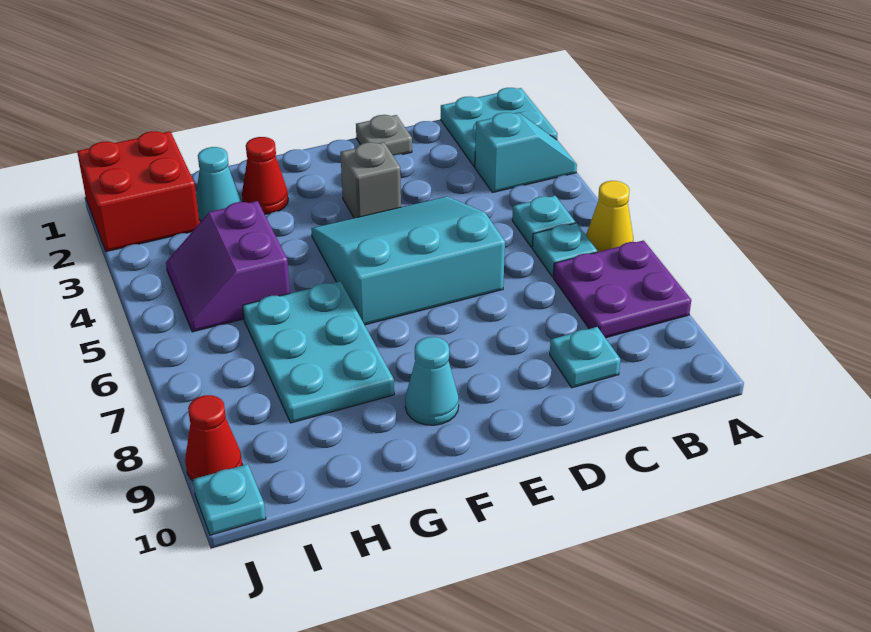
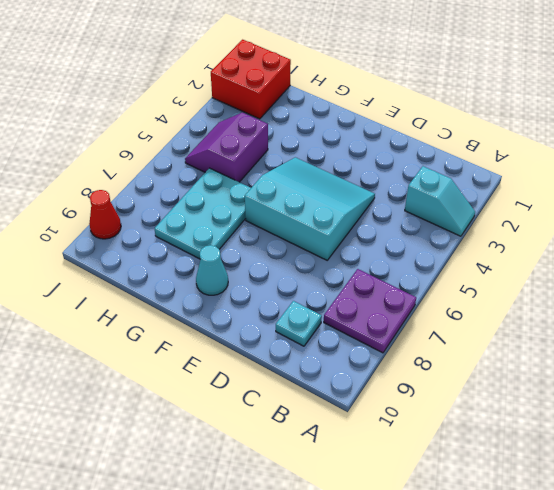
none -> cyan 2x2 plate [441,88,558,167]
none -> yellow 1x1 cone [586,181,633,252]
none -> cyan 1x1 plate [512,196,575,247]

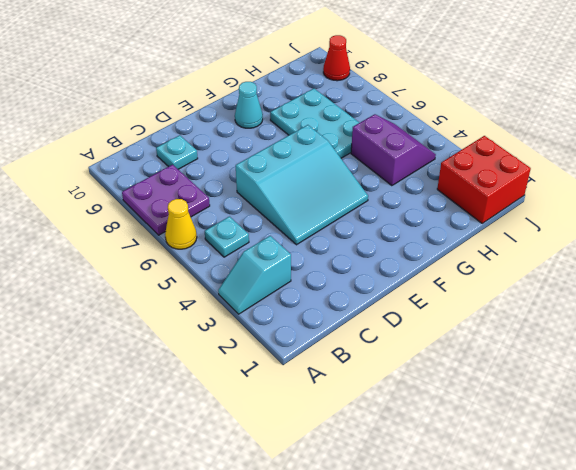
none -> cyan 2x2 plate [441,88,558,167]
none -> cyan 1x1 plate [532,223,597,277]
none -> grey 1x1 plate [356,115,412,155]

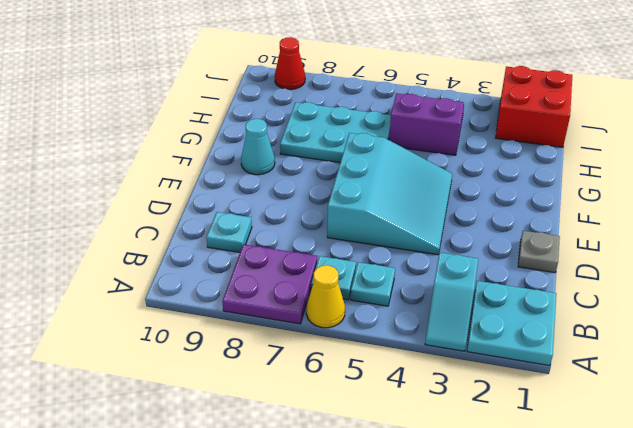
none -> grey 1x1 brick [340,142,401,218]
none -> red 1x1 cone [242,137,288,214]
none -> cyan 1x1 cone [196,147,241,221]

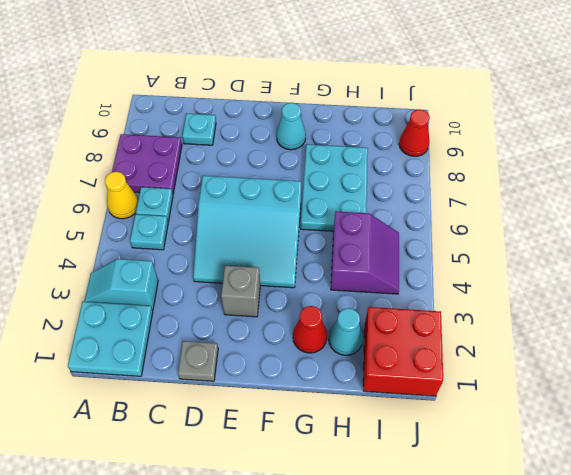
none -> cyan 1x1 plate [193,464,266,535]

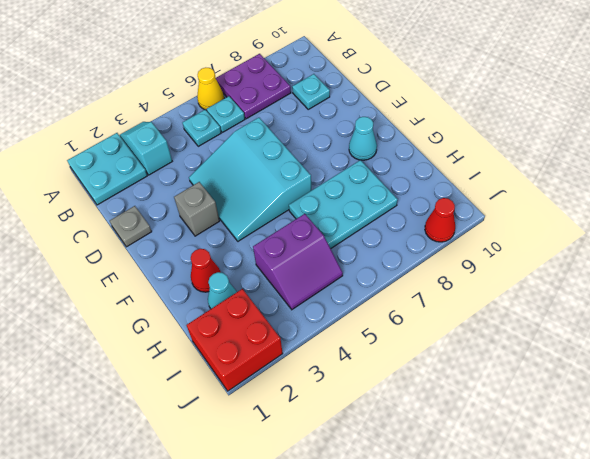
none -> cyan 1x1 plate [193,464,266,535]

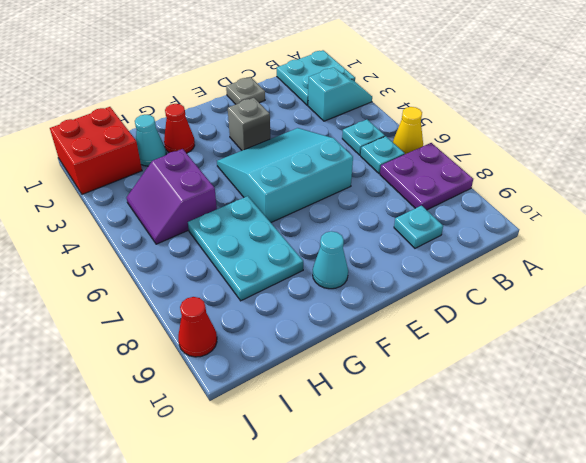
none -> cyan 1x1 plate [193,464,266,535]

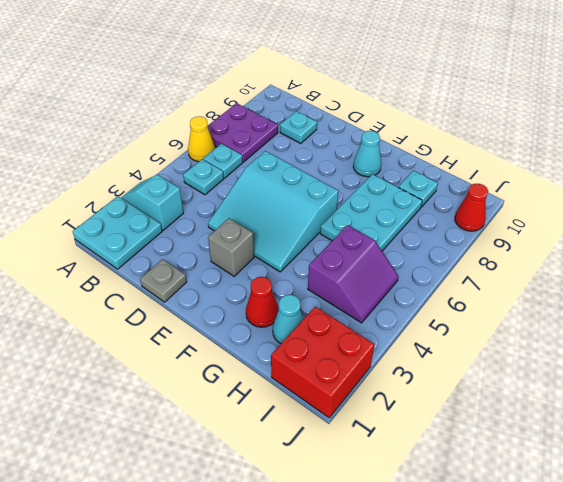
cyan 1x1 plate [398,171,438,207] -> cyan 1x1 plate moved to [193,464,266,535]

